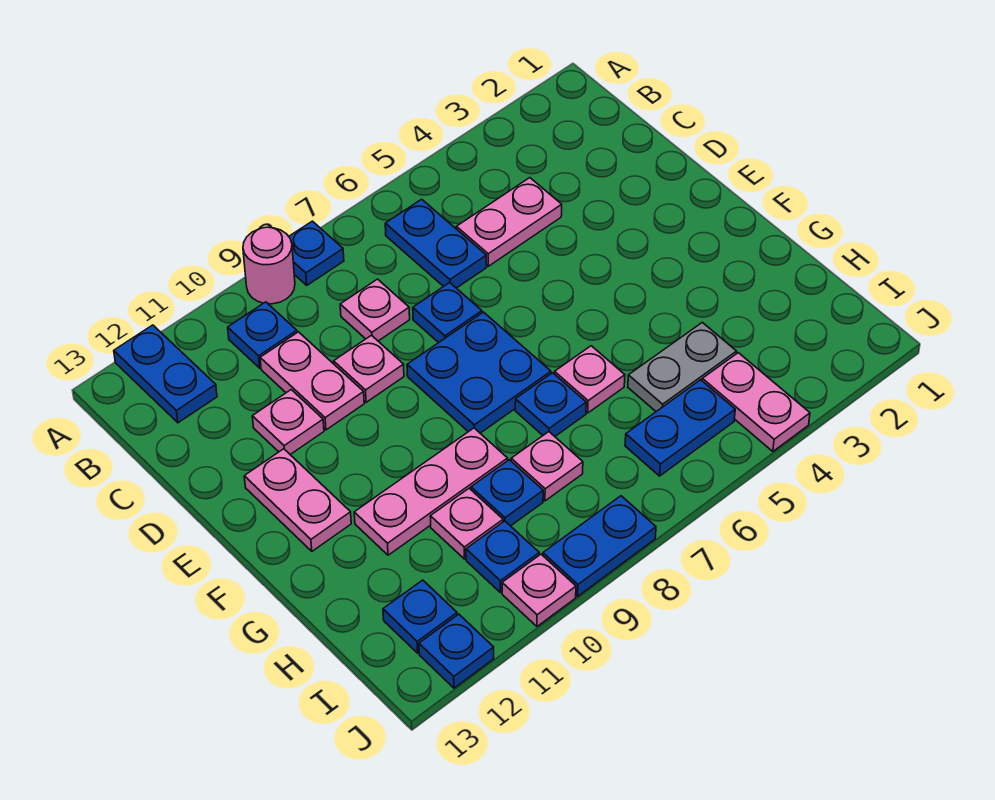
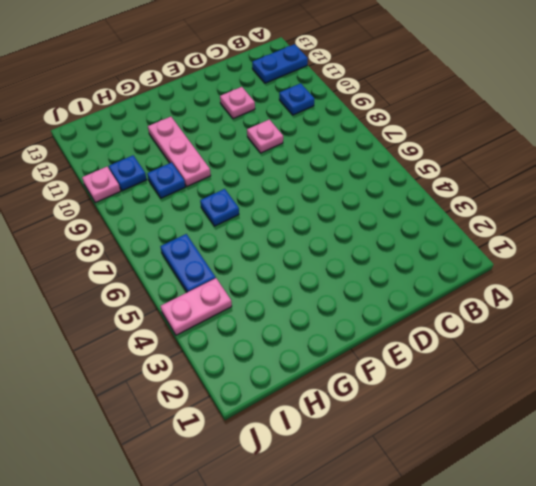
none -> blue 1x1 plate [289,221,344,285]
none -> pink 1x1 round brick [243,227,295,304]
none -> blue 1x2 plate [385,199,487,288]

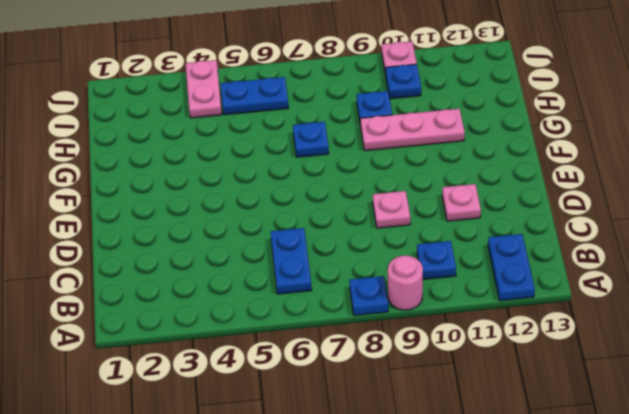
none -> pink 1x2 plate [457,178,562,266]
none -> pink 1x1 plate [340,279,410,341]
none -> pink 1x2 plate [260,332,364,430]

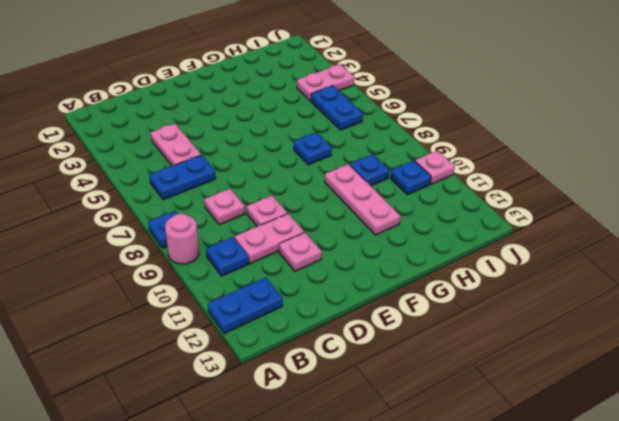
none -> blue 1x1 plate [413,283,482,343]
none -> blue 2x2 plate [407,312,551,433]
none -> pink 1x2 plate [244,449,351,551]

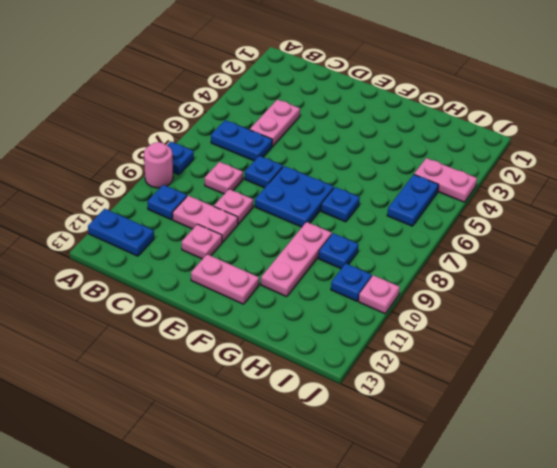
none -> pink 1x1 plate [554,346,625,413]
none -> grey 1x2 plate [628,322,737,412]
none -> pink 1x1 plate [511,432,583,501]

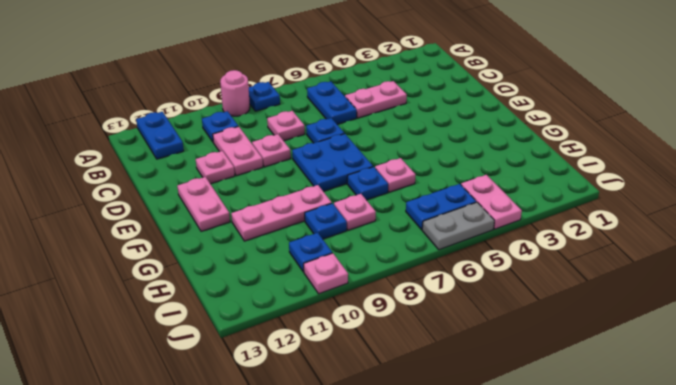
grey 1x2 plate [422,202,495,250] -> grey 1x2 plate moved to [628,322,737,412]
none -> pink 1x1 plate [430,488,503,559]
none -> blue 1x1 plate [383,580,457,653]
none -> blue 1x2 plate [543,496,656,596]

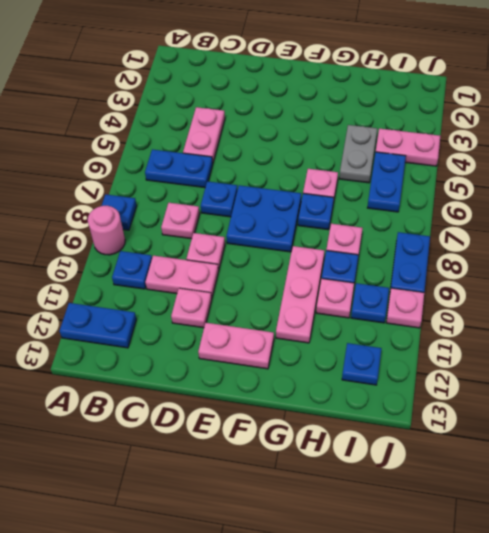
none -> blue 1x1 plate [419,614,494,688]

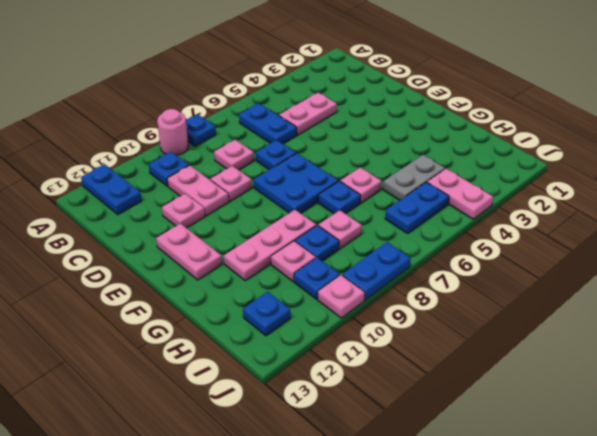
none -> blue 1x1 plate [419,614,494,688]

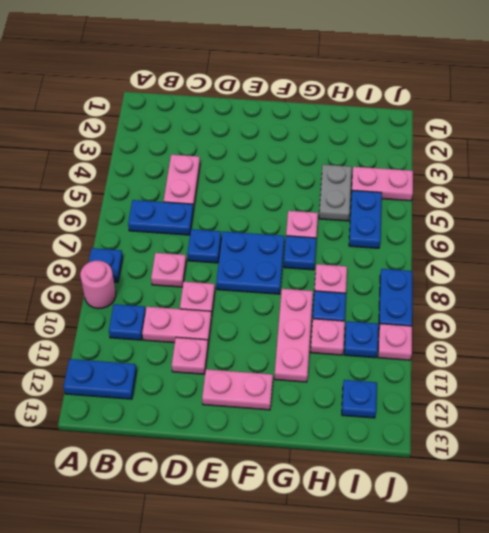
none -> blue 1x1 plate [419,614,494,688]

